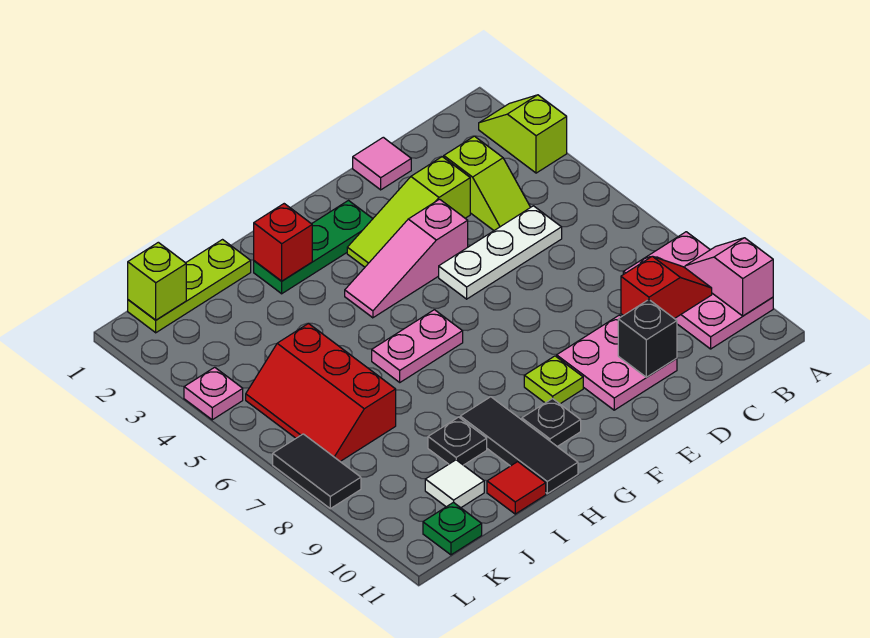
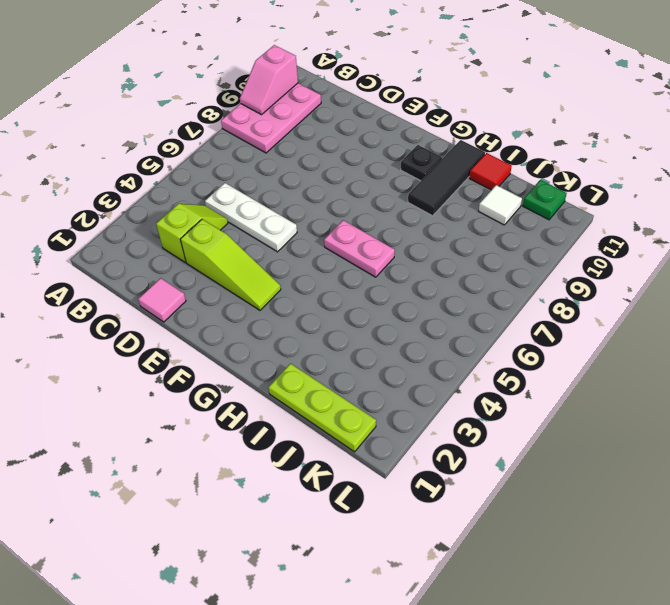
none -> lime 1x2 slope [479,95,567,173]
none -> pink 2x2 plate [557,315,677,410]
none -> pink 1x3 slope [345,199,468,318]

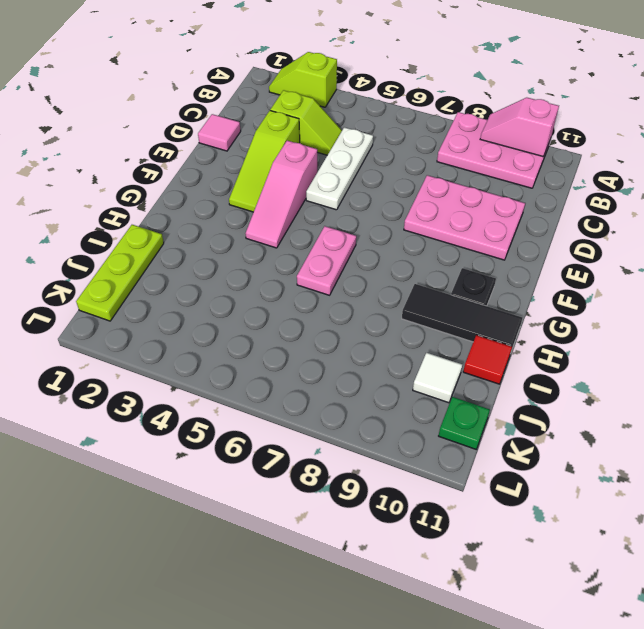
pink 2x3 plate [404,175,525,260] -> pink 2x2 plate [557,315,677,410]
none -> green 1x3 plate [254,201,373,294]
none -> lime 1x1 plate [524,356,583,404]
none -> black 1x1 plate [428,417,487,465]

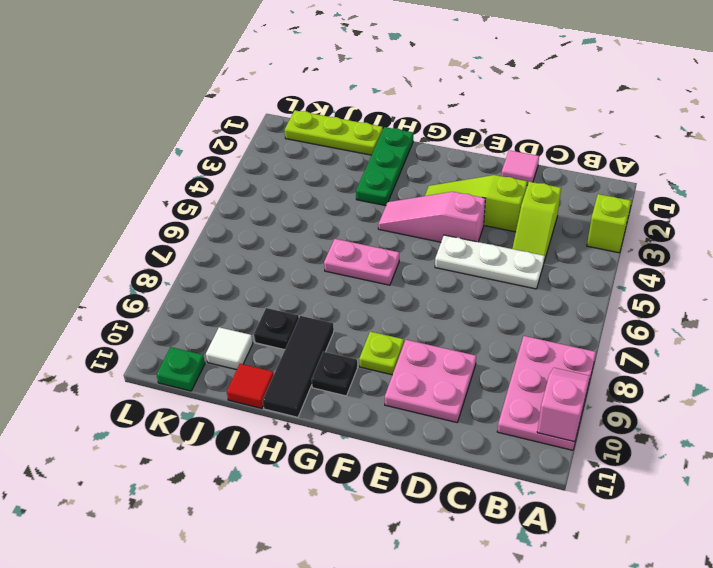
green 1x3 plate [356,127,413,206] -> green 1x3 plate turned to [254,201,373,294]
none -> red 2x3 slope [246,323,396,461]
none -> pink 1x1 plate [184,367,243,420]
none -> black 1x2 tile [273,434,361,509]

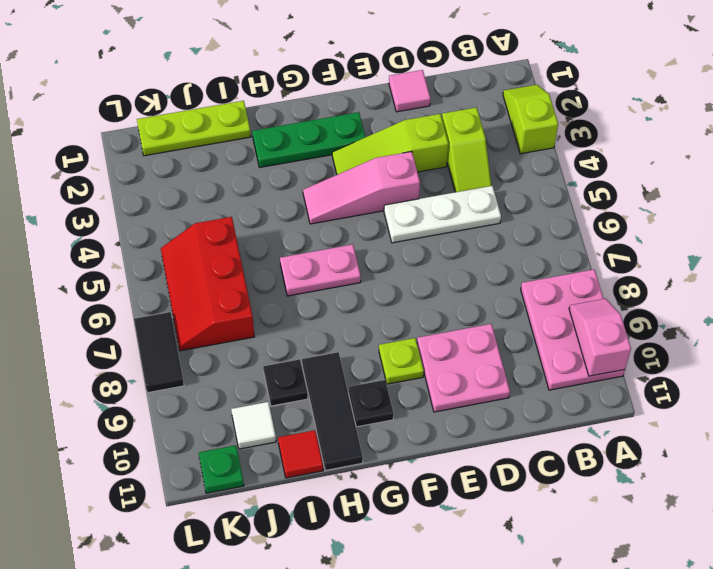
none -> pink 1x1 plate [184,367,243,420]
none -> red 1x2 slope [621,256,712,319]
none -> black 1x1 brick [618,300,677,377]

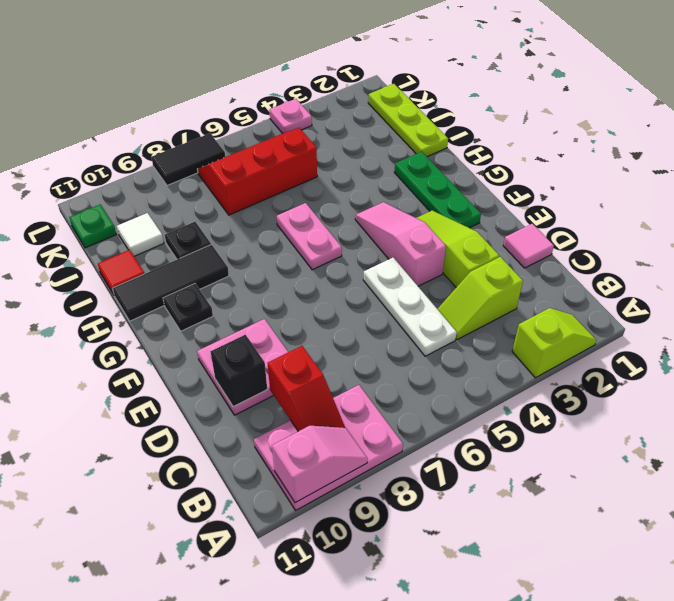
none -> lime 1x1 plate [524,356,583,404]
none -> red 1x1 brick [254,204,312,281]
none -> lime 1x1 brick [128,242,186,320]

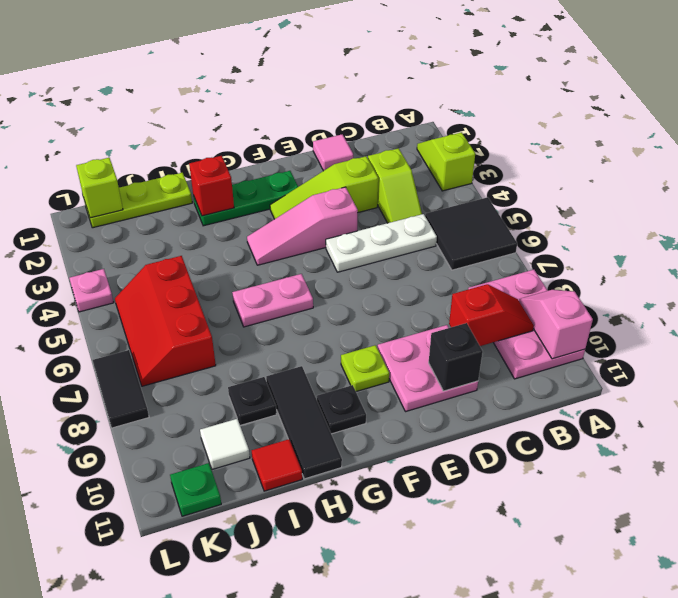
black 2x2 tile [425,197,517,270] -> none

